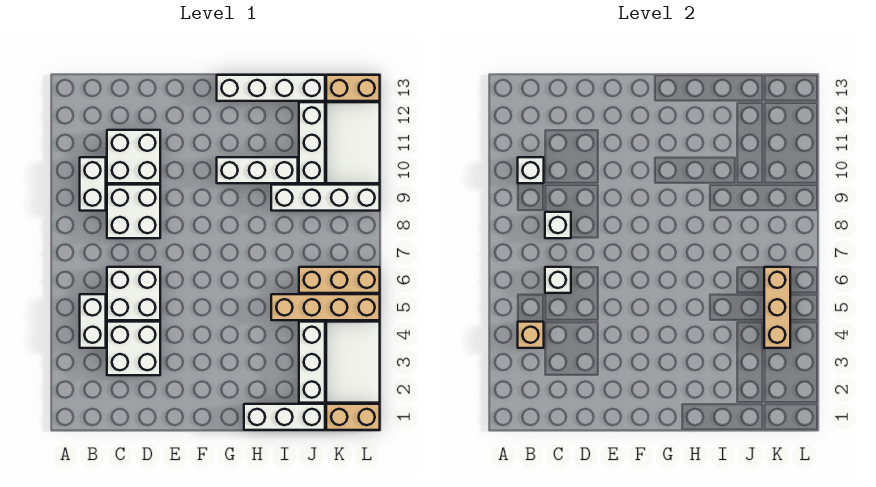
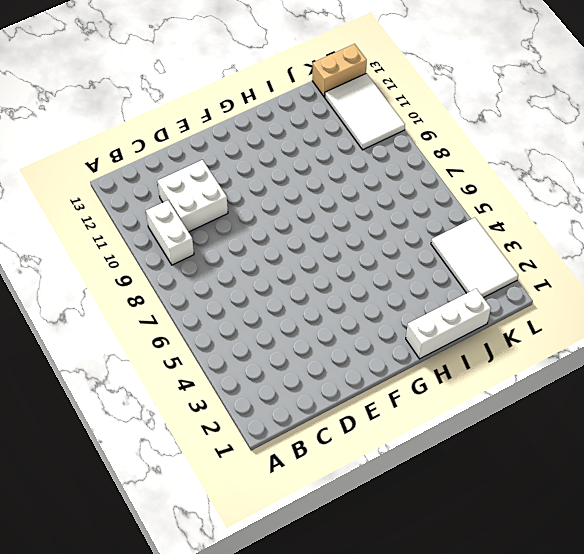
none -> white 1x2 brick [80,294,106,348]
none -> white 2x2 brick [107,322,160,375]
none -> white 2x2 brick [107,267,160,320]

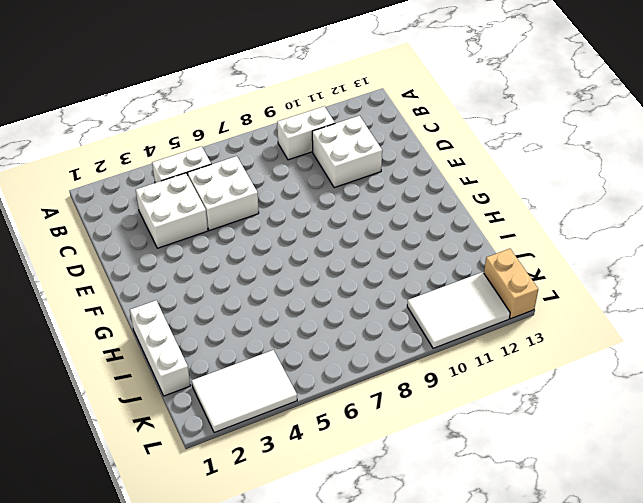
none -> white 2x2 brick [107,185,160,238]
none -> white 1x3 brick [217,157,298,183]
none -> white 1x4 brick [217,75,325,101]

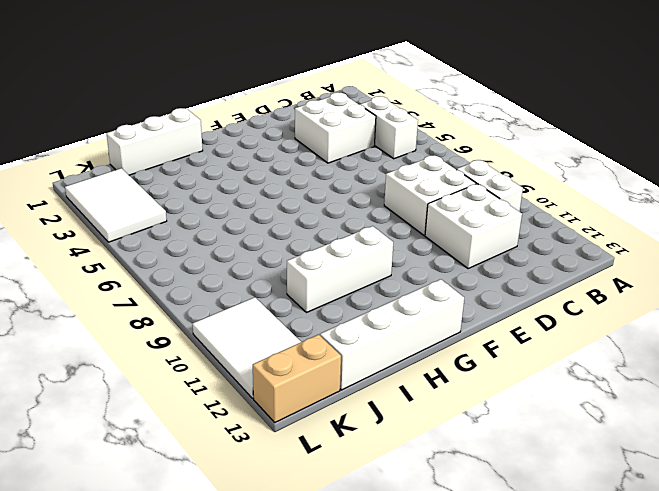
none -> white 2x2 brick [107,267,160,320]
none -> tan 1x4 brick [271,294,380,320]
none -> white 1x4 brick [271,185,380,211]

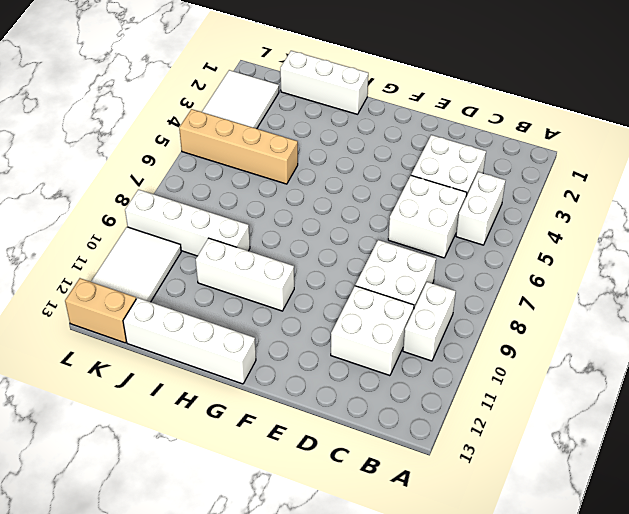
none -> white 1x3 brick [299,322,325,403]
none -> tan 1x3 brick [299,267,380,293]
none -> white 1x3 brick [299,102,325,183]

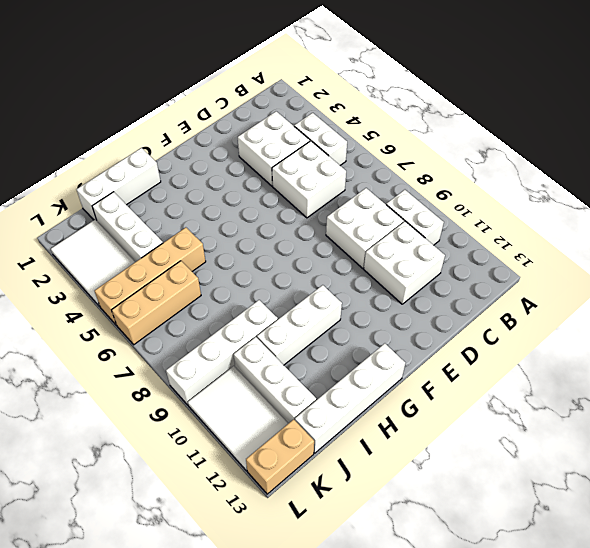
none -> tan 1x2 brick [326,404,380,430]
none -> tan 1x1 brick [518,322,544,348]
none -> white 1x1 brick [518,157,544,183]

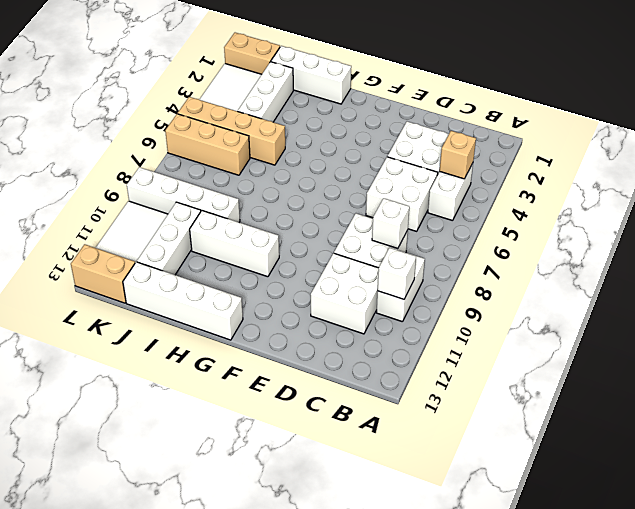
none -> white 1x1 brick [545,267,571,293]
none -> tan 1x3 brick [764,267,790,348]

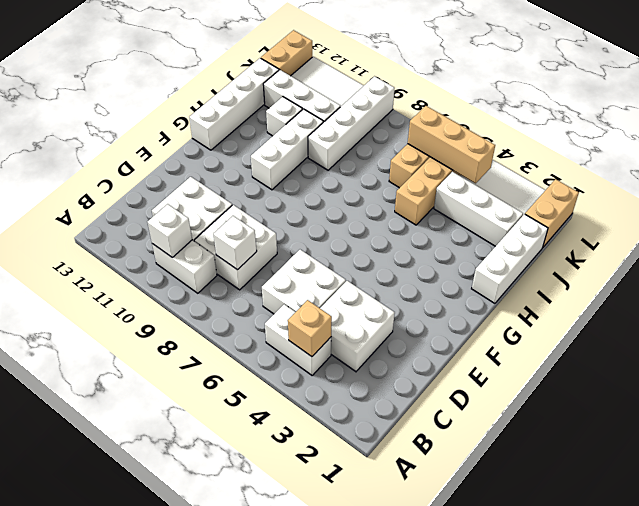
white 1x1 brick [266,97,302,136] -> white 1x1 brick moved to [545,267,571,293]

